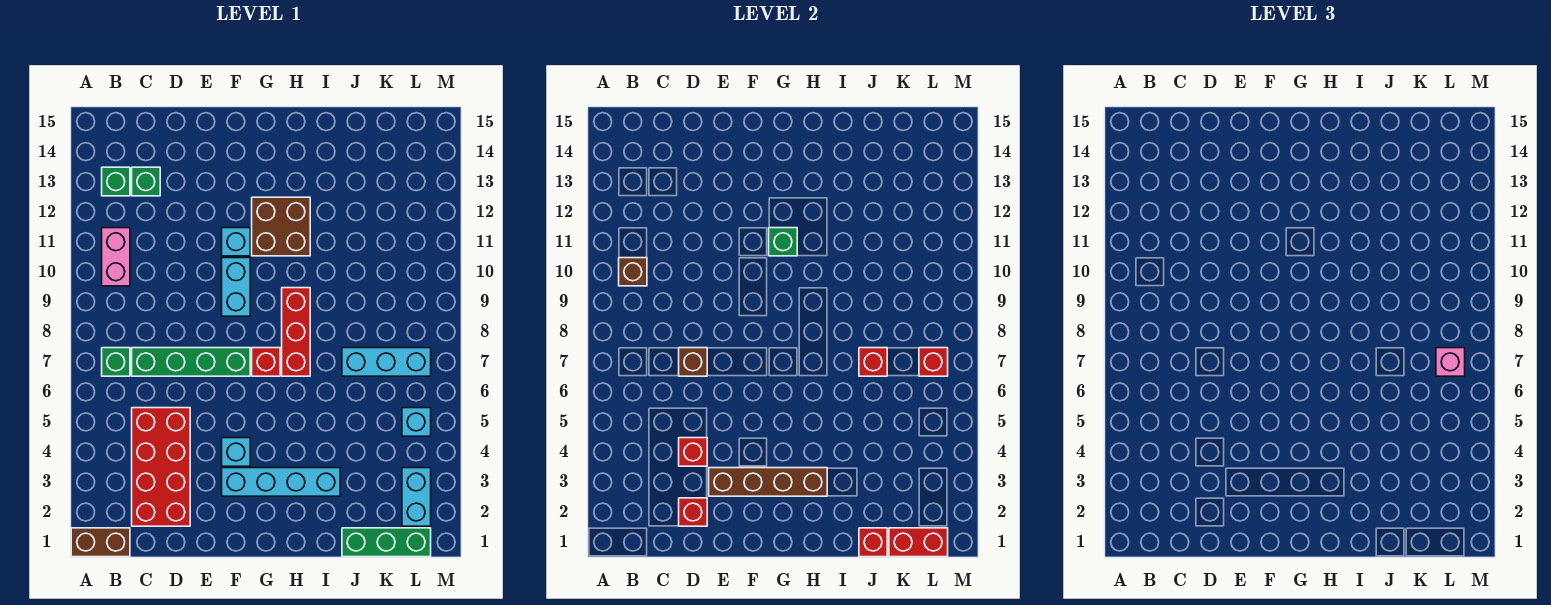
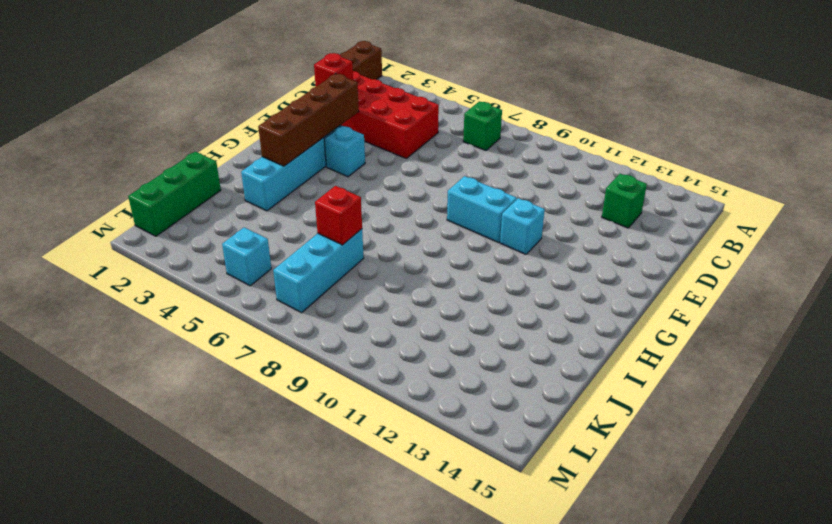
none -> pink 1x2 brick [102,228,130,286]
none -> green 1x1 brick [102,167,130,196]
none -> green 1x4 brick [132,348,250,376]

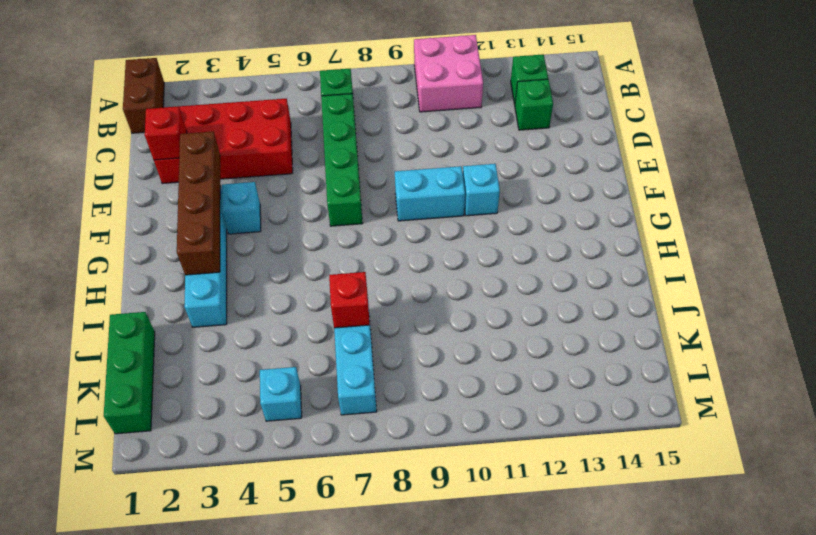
pink 2x2 brick [414,35,483,112] -> pink 1x2 brick [102,228,130,286]
none -> red 1x1 brick [252,348,280,376]
none -> brown 2x2 brick [252,197,310,256]
none -> red 1x3 brick [282,288,310,376]

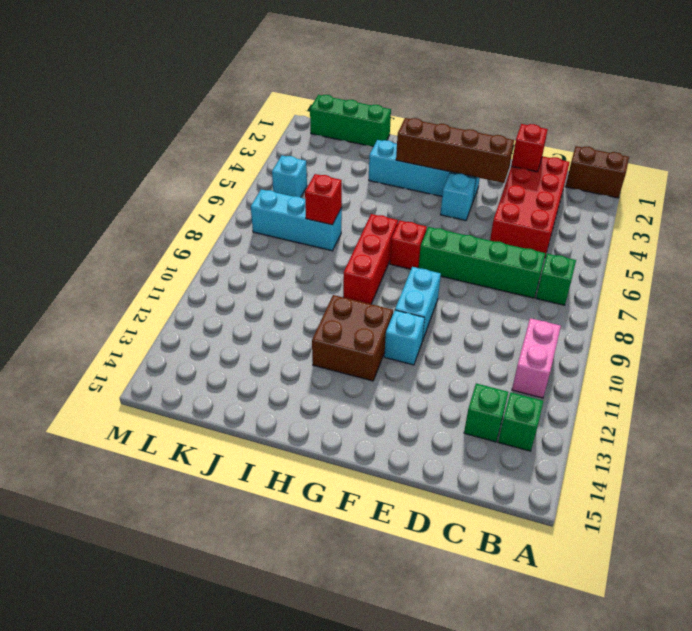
none -> cyan 1x2 brick [402,468,431,526]
none -> brown 1x1 brick [619,258,647,286]
none -> red 1x1 brick [679,438,707,466]

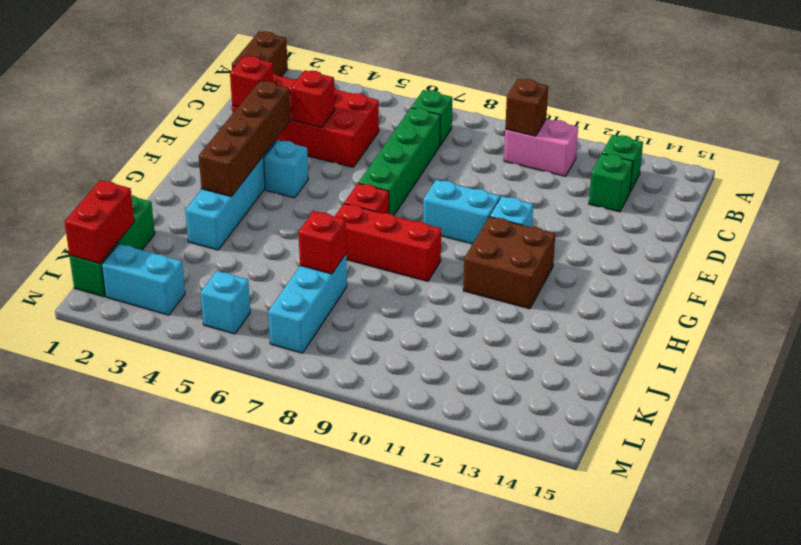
none -> brown 1x1 brick [679,348,707,376]
none -> green 1x1 brick [769,228,797,256]
none -> red 1x1 brick [859,528,887,557]

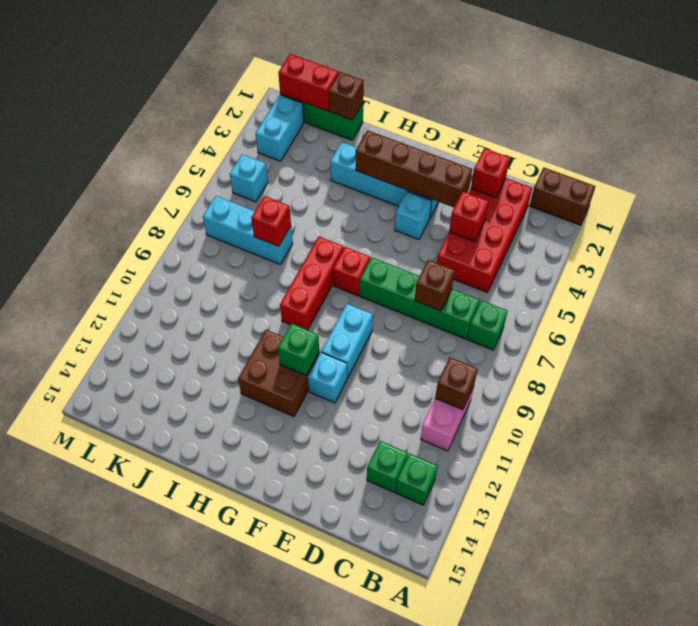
brown 1x1 brick [328,72,364,120] -> red 1x1 brick [859,528,887,557]
none -> red 1x1 brick [919,348,948,376]
none -> pink 1x1 brick [1436,348,1465,376]

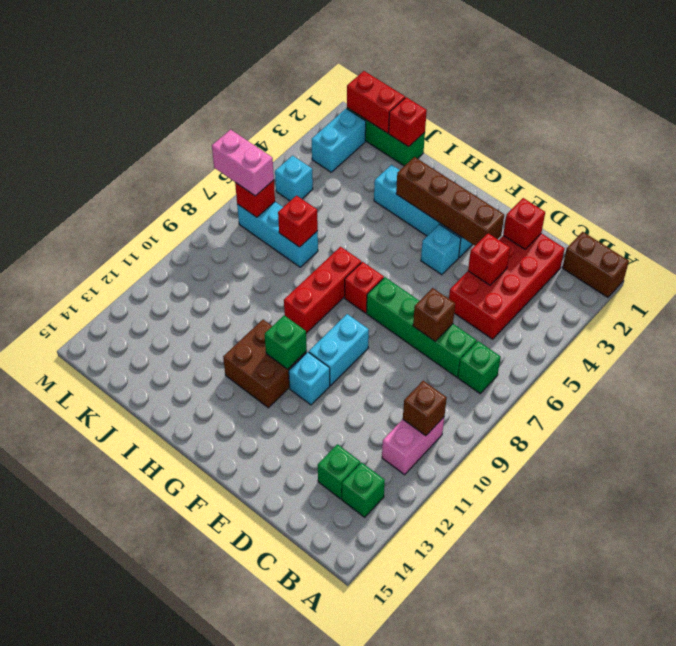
pink 1x2 brick [212,130,274,196] -> pink 1x1 brick [1436,348,1465,376]

